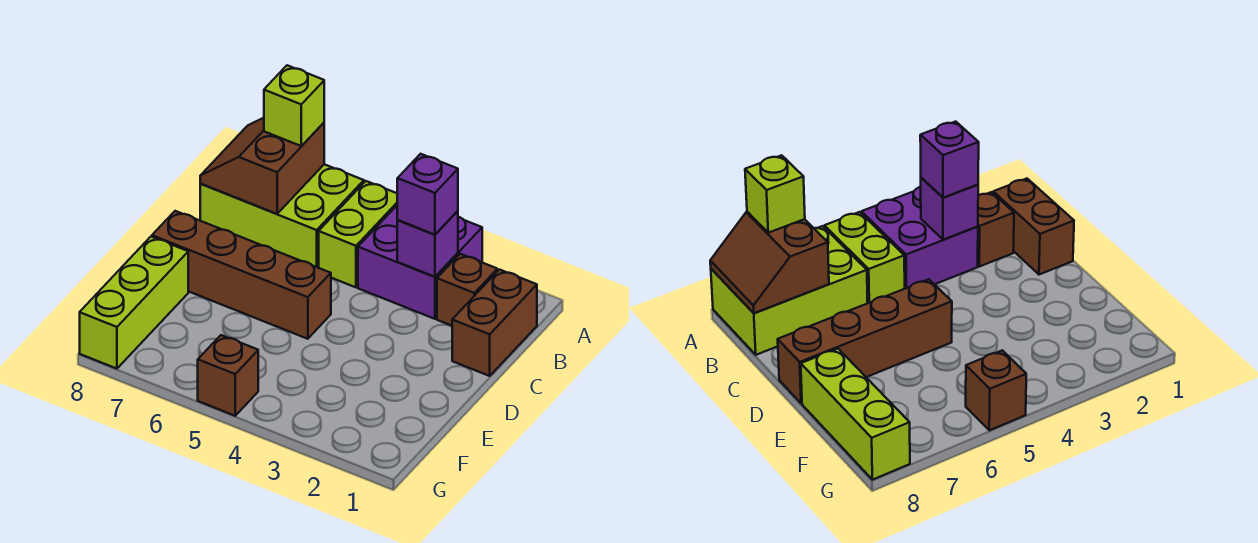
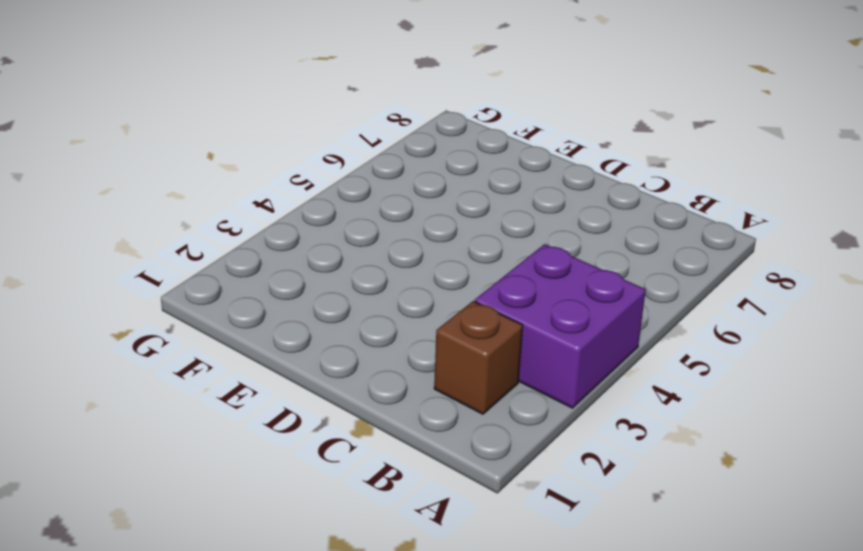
none -> lime 1x2 brick [319,181,397,287]
none -> lime 2x3 brick [200,164,364,268]
none -> brown 1x2 brick [452,270,537,376]

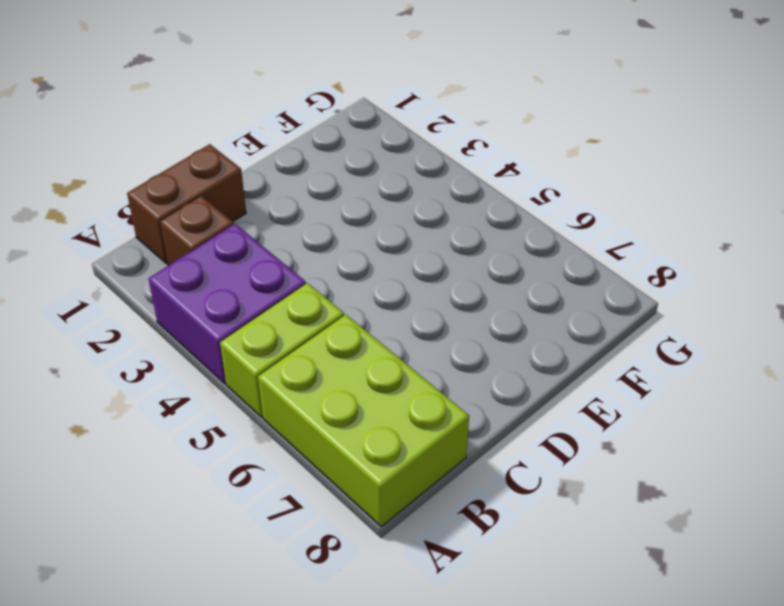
none -> brown 1x4 brick [152,211,331,339]
none -> lime 1x3 brick [80,237,188,369]
none -> brown 1x1 brick [198,335,258,416]

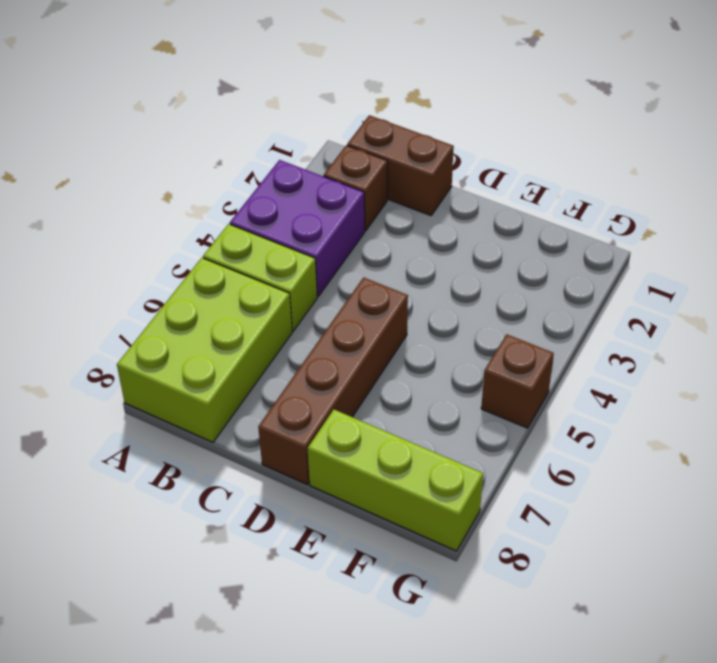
none -> brown 2x2 slope [200,118,324,214]
none -> purple 1x1 brick [397,211,458,277]
none -> lime 1x1 brick [264,65,324,146]

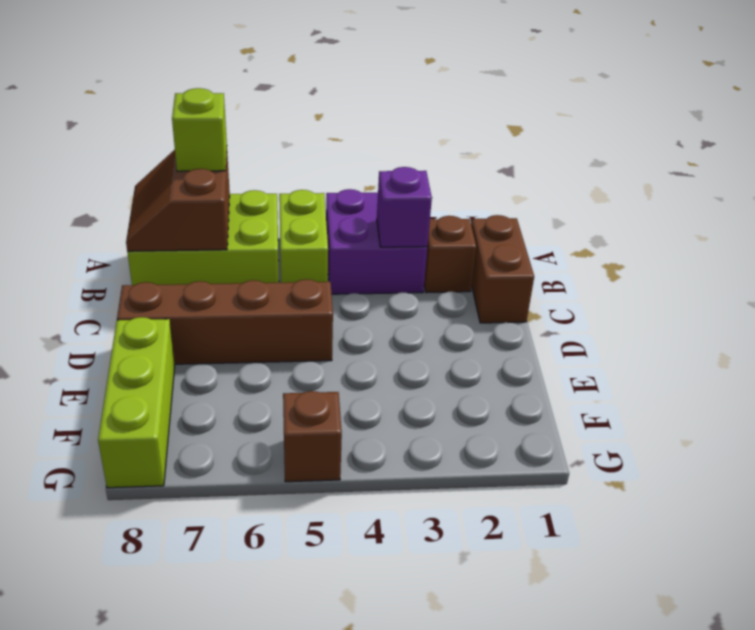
none -> purple 1x1 brick [397,154,458,235]

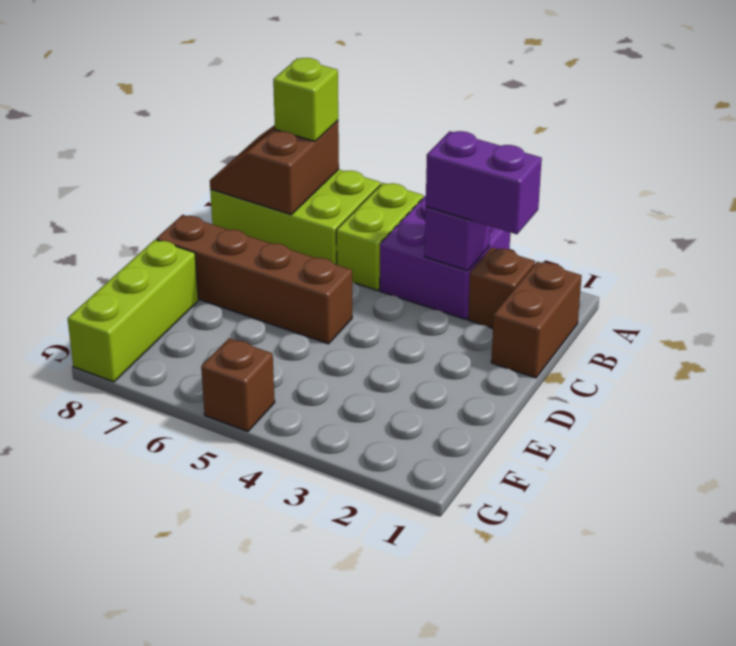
purple 1x2 brick [426,131,542,234] -> purple 1x1 brick [397,154,458,235]

